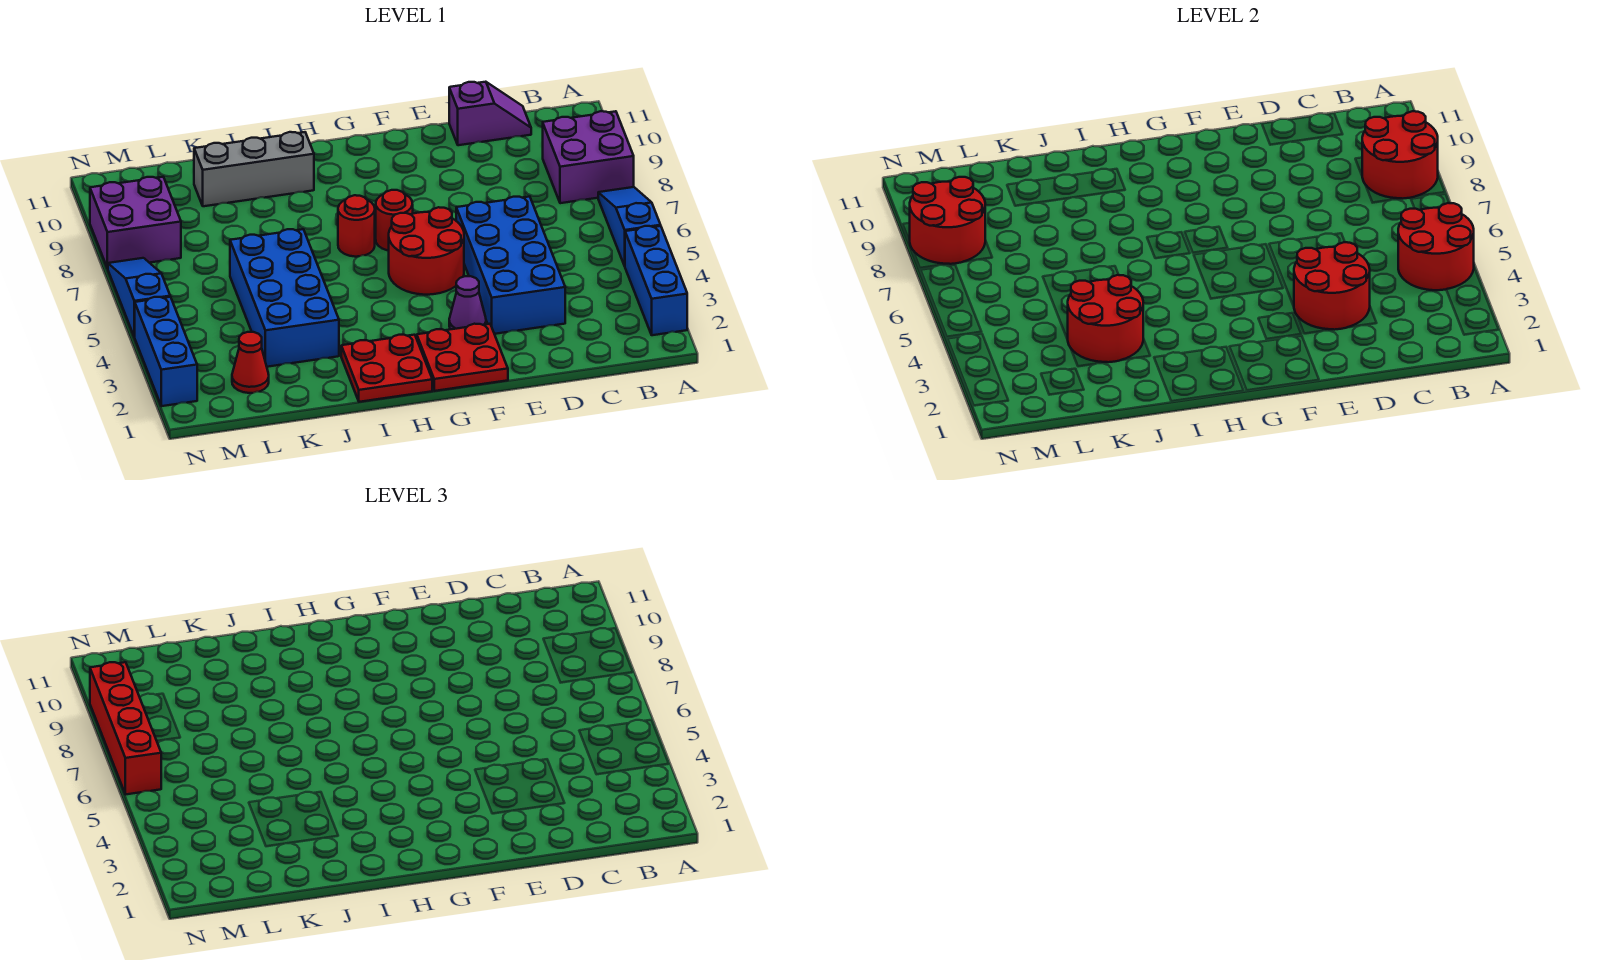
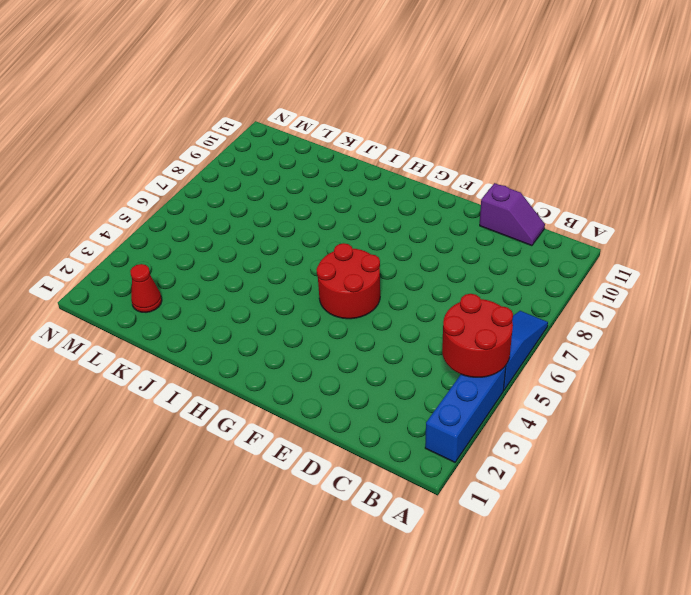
none -> purple 2x2 brick [543,111,634,203]
none -> blue 2x4 brick [456,197,565,334]
none -> red 2x2 plate [417,324,508,391]

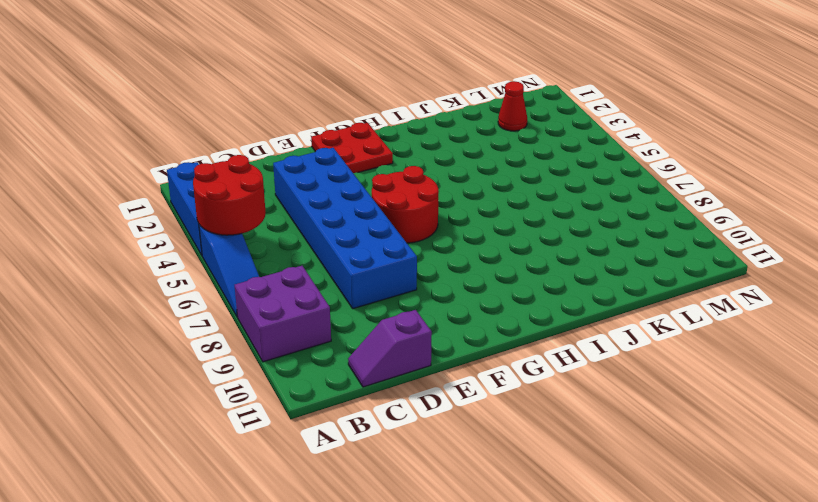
blue 2x6 brick [273,148,417,309] -> blue 2x4 brick [456,197,565,334]
none -> purple 1x1 cone [449,276,486,329]
none -> red 1x1 round brick [376,190,413,251]
none -> red 2x2 plate [341,335,432,402]

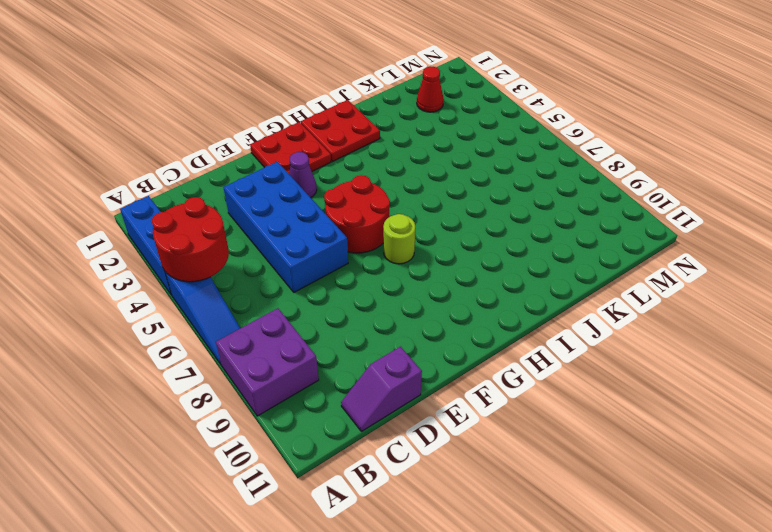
lime 1x1 round brick [383,214,415,264] -> red 1x1 round brick [376,190,413,251]
none -> red 1x1 round brick [338,195,375,257]
none -> grey 1x3 brick [194,132,314,206]
none -> blue 2x4 brick [230,229,339,367]

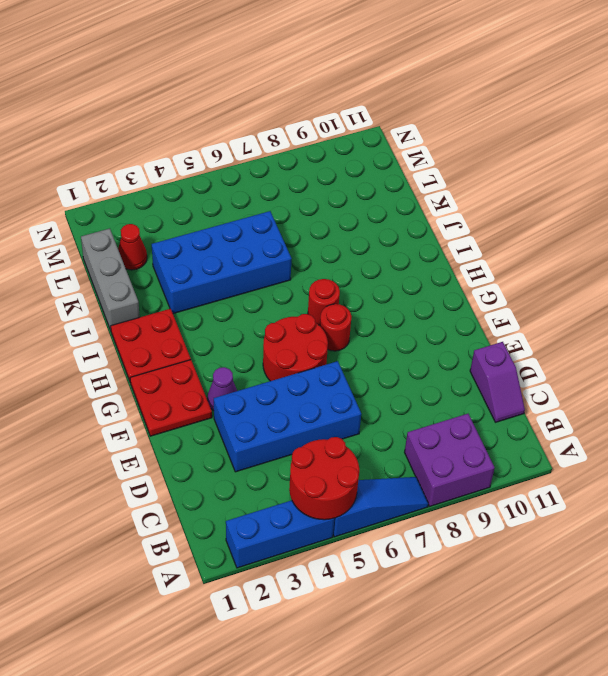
grey 1x3 brick [81,229,140,330] -> grey 1x3 brick moved to [194,132,314,206]
none -> purple 2x2 brick [90,177,181,268]
none -> blue 1x3 brick [135,297,197,406]
none -> blue 1x3 slope [108,258,170,337]

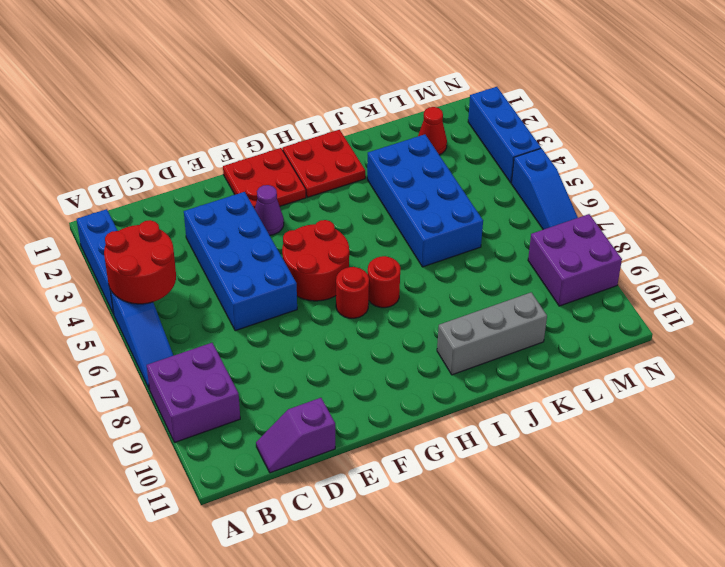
none -> red 2x2 round brick [1362,111,1438,199]
none -> red 2x2 round brick [1294,242,1370,330]
none -> red 2x2 round brick [1067,275,1143,362]

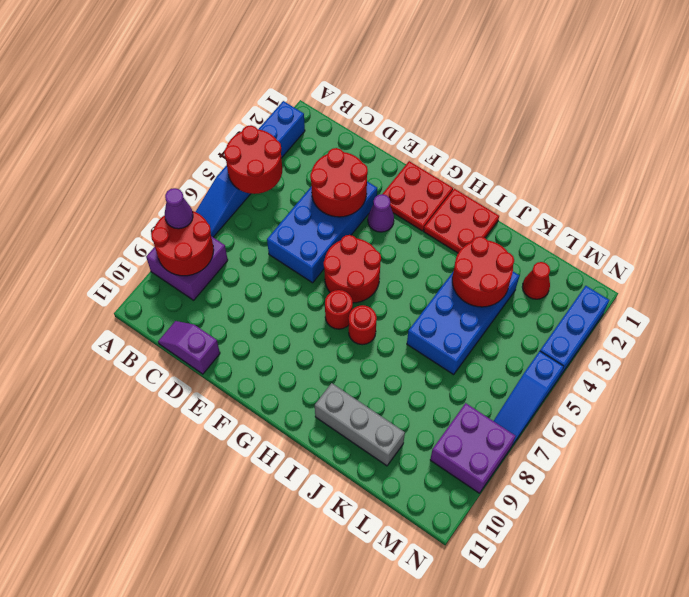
purple 1x1 cone [165,188,193,229] -> none
none -> red 2x2 round brick [910,177,985,264]
none -> red 1x4 brick [90,662,161,794]

